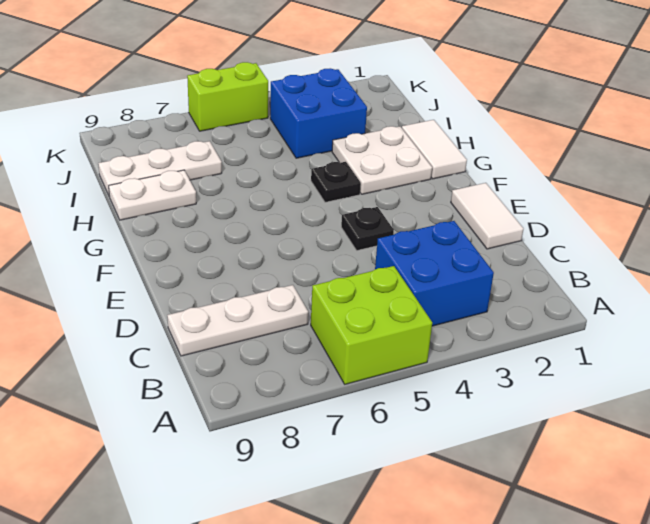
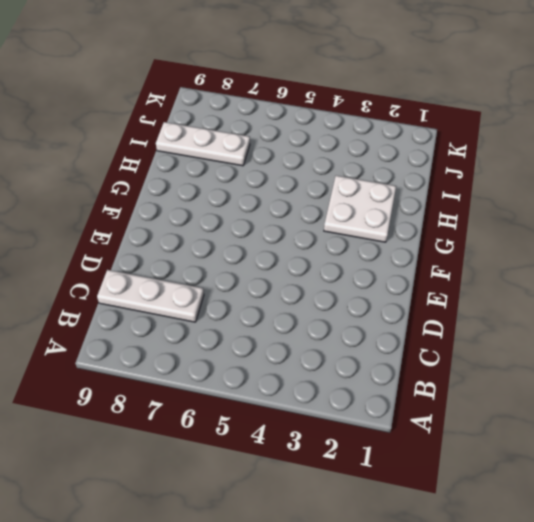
none -> lime 2x2 brick [311,266,432,384]
none -> blue 2x2 brick [375,221,494,326]
none -> white 1x2 tile [451,183,523,249]

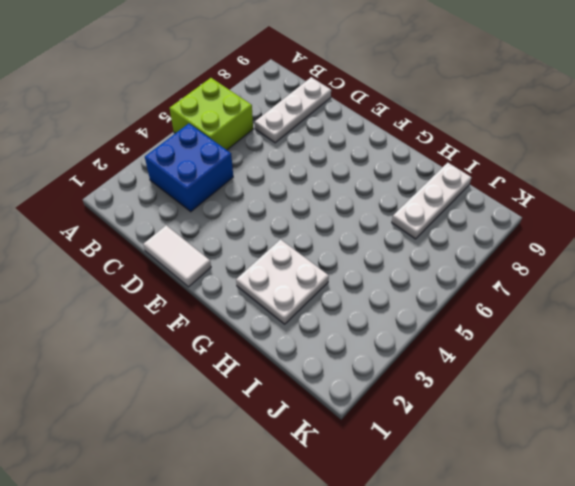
none -> black 1x1 plate [341,207,394,251]
none -> white 1x2 tile [402,120,467,179]
none -> black 1x1 plate [311,162,361,202]

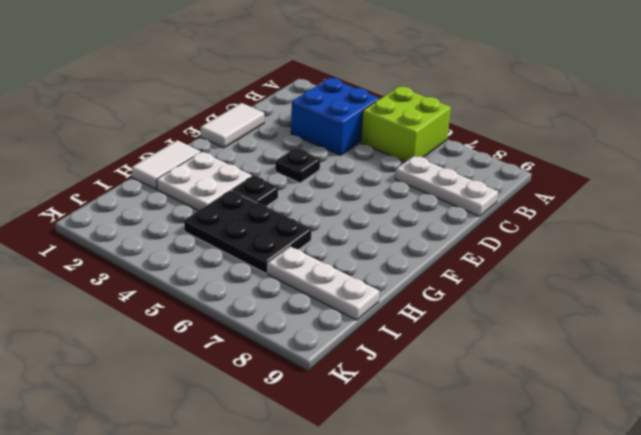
black 2x3 plate [184,190,311,273] -> blue 2x2 brick [270,68,367,158]
none -> white 1x2 plate [109,170,196,220]
none -> lime 1x2 brick [187,62,268,131]

